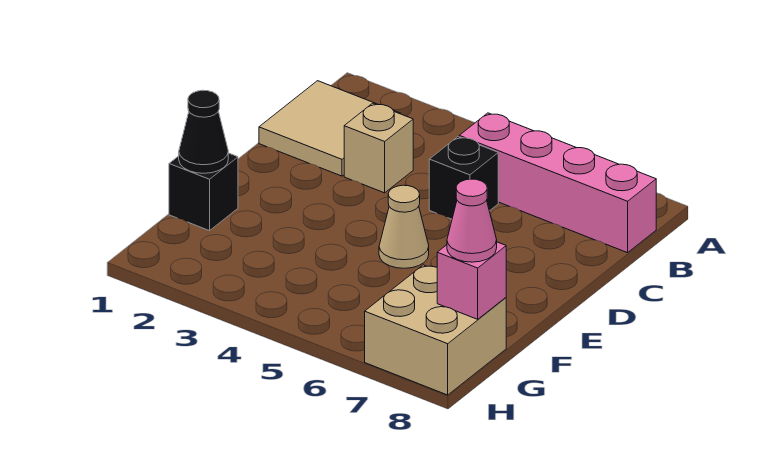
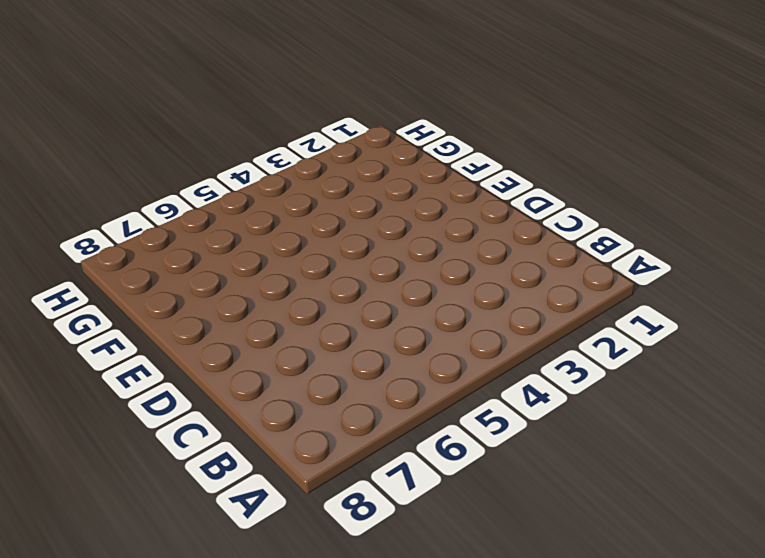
none -> tan 2x2 tile [259,81,401,176]
none -> pink 1x4 brick [459,113,656,253]

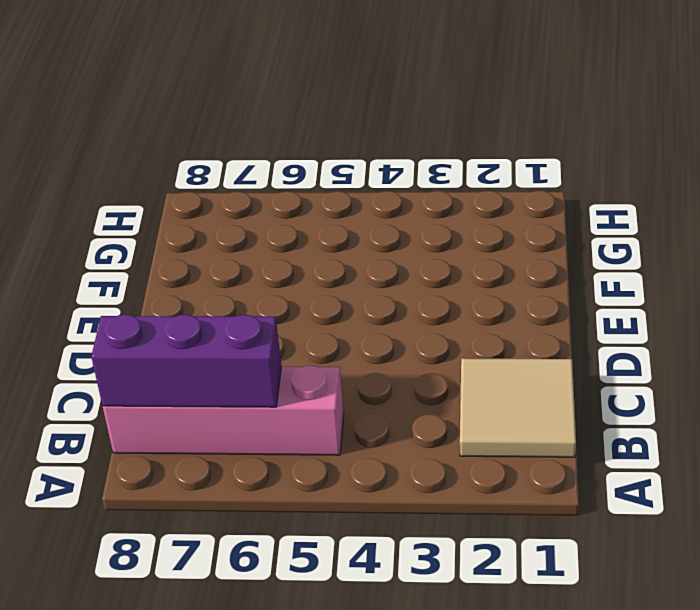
purple 1x3 brick [91,314,282,407] -> none
none -> tan 1x1 brick [344,103,413,193]
none -> black 1x1 brick [429,137,498,219]

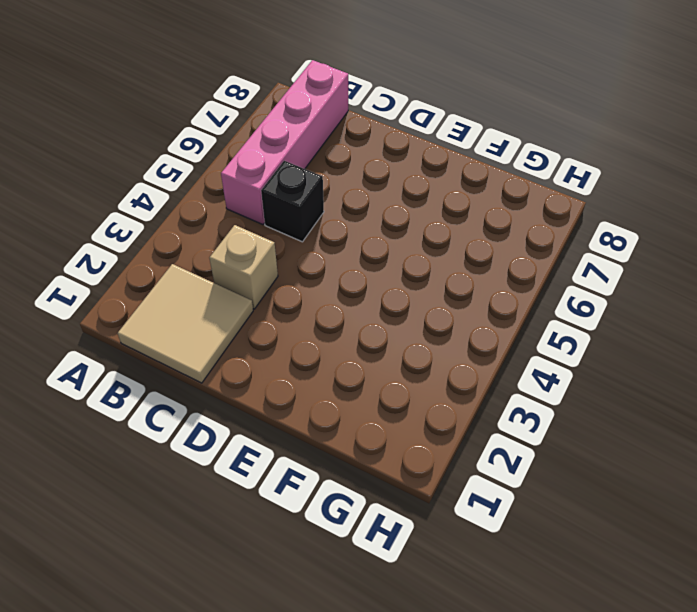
none -> tan 1x1 cone [379,185,429,268]
none -> black 1x1 brick [169,153,238,231]

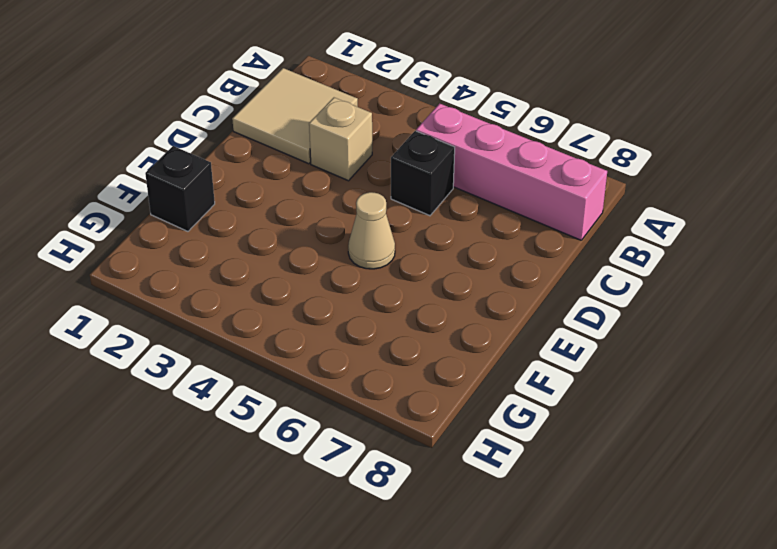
none -> tan 2x2 brick [365,265,506,395]
none -> black 1x1 cone [179,90,228,173]

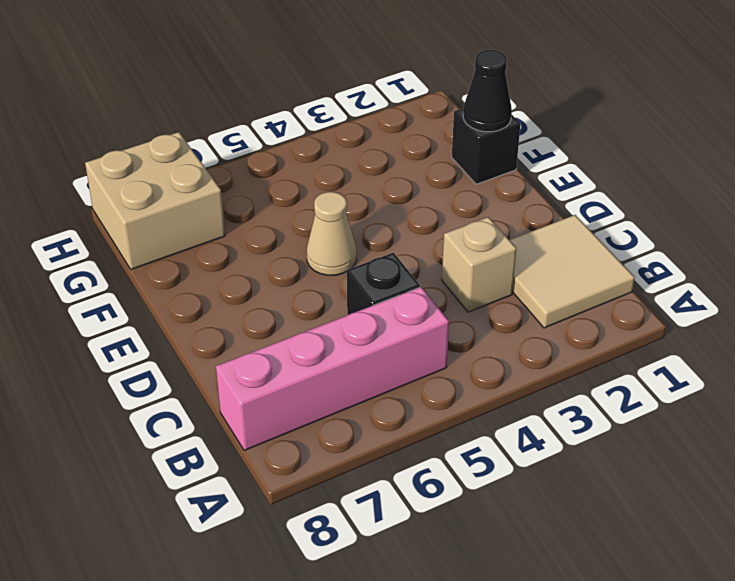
none -> pink 1x1 brick [437,242,506,319]
none -> pink 1x1 cone [447,179,497,262]

